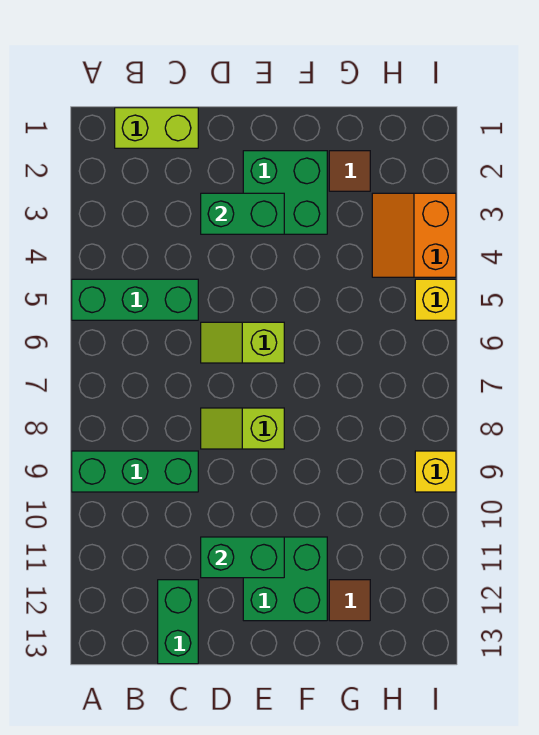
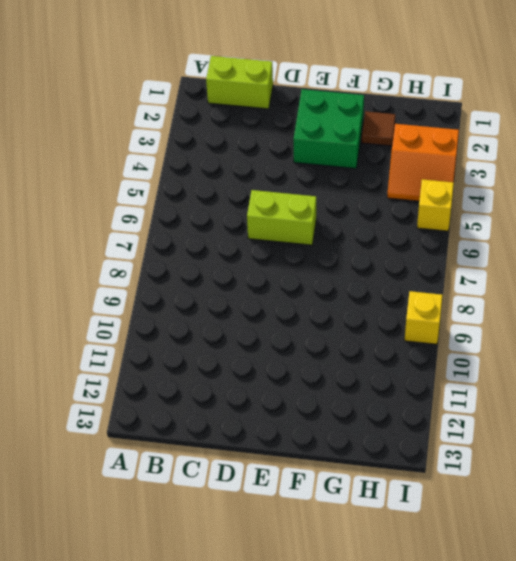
lime 1x2 brick [247,190,316,245] -> lime 1x2 slope [201,322,284,363]
orange 2x2 slope [387,124,459,201] -> orange 2x2 slope turned to [372,193,456,277]
none -> green 1x3 brick [72,279,198,320]
none -> green 1x3 brick [72,451,198,492]
none -> green 1x2 brick [158,580,198,664]

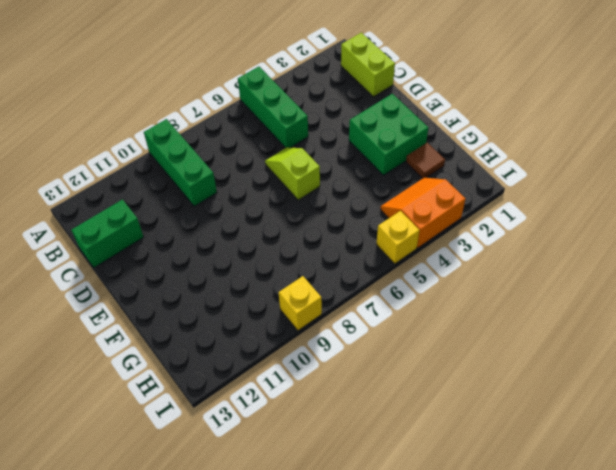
none -> lime 1x2 slope [201,408,284,449]
none -> green 2x2 brick [243,537,327,621]
none -> brown 1x1 tile [329,580,370,621]

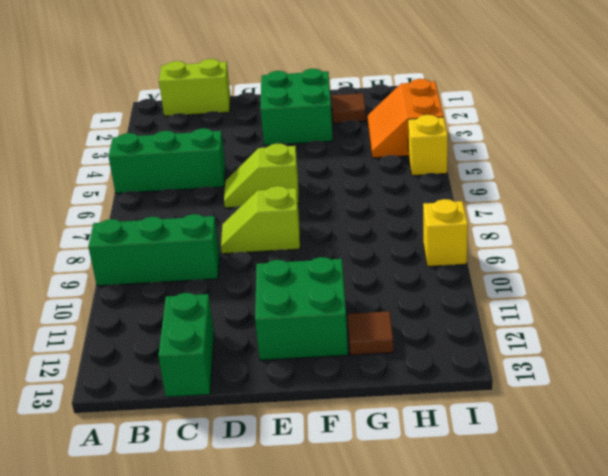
none -> green 1x2 brick [201,193,284,234]
none -> green 1x2 brick [201,537,284,578]

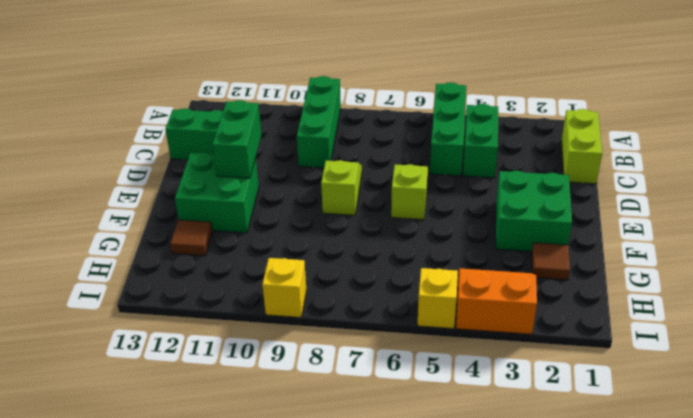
green 1x2 brick [463,104,498,178] -> green 1x2 brick moved to [201,193,284,234]

